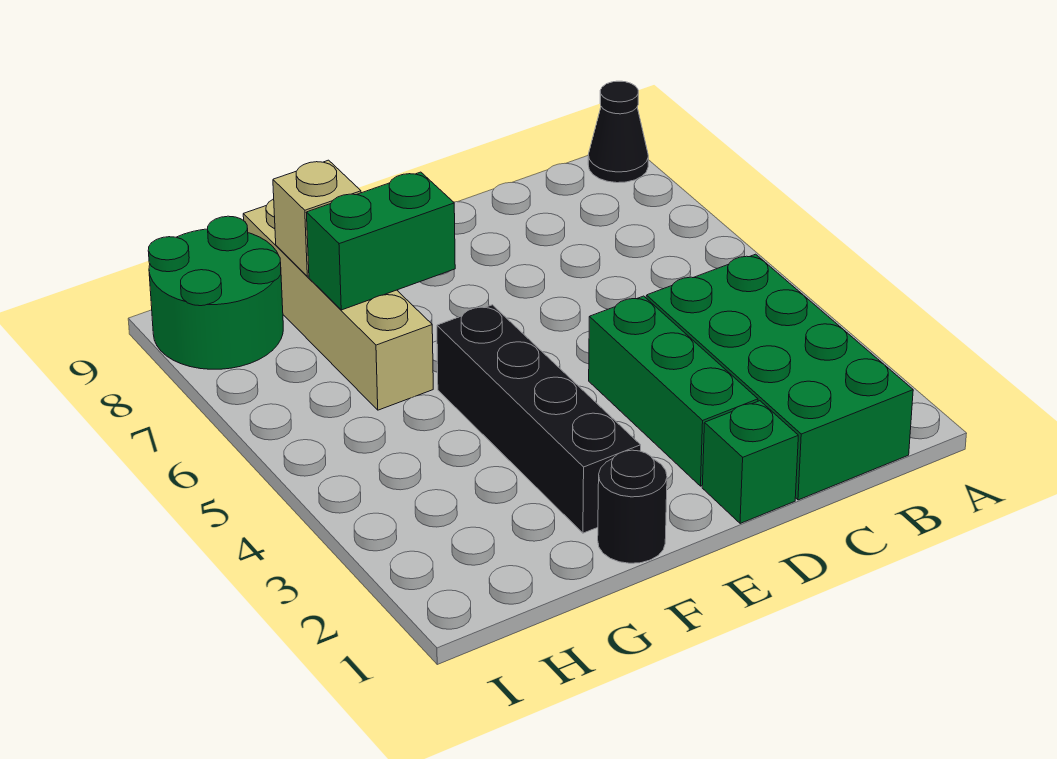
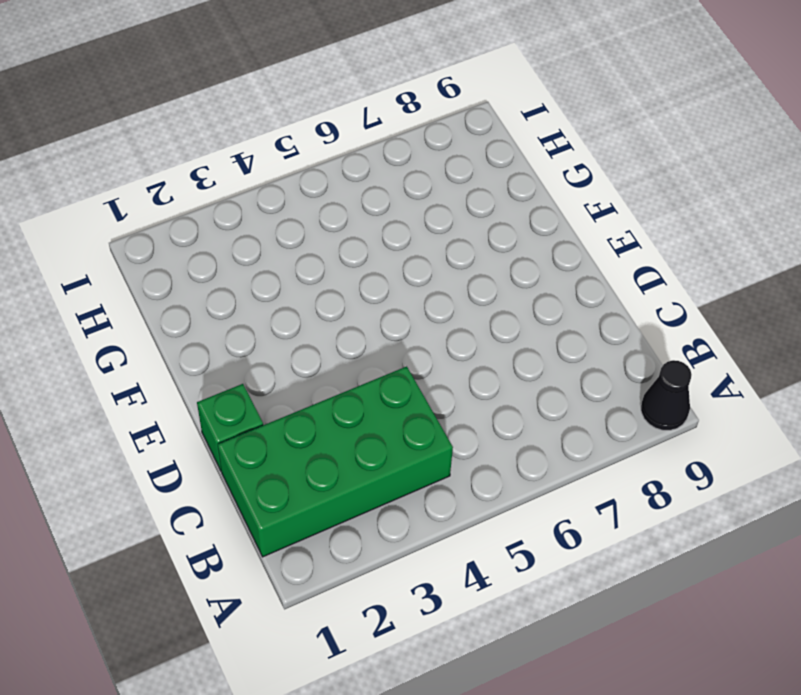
none -> green 1x3 brick [589,296,758,486]
none -> black 1x1 round brick [598,450,667,563]

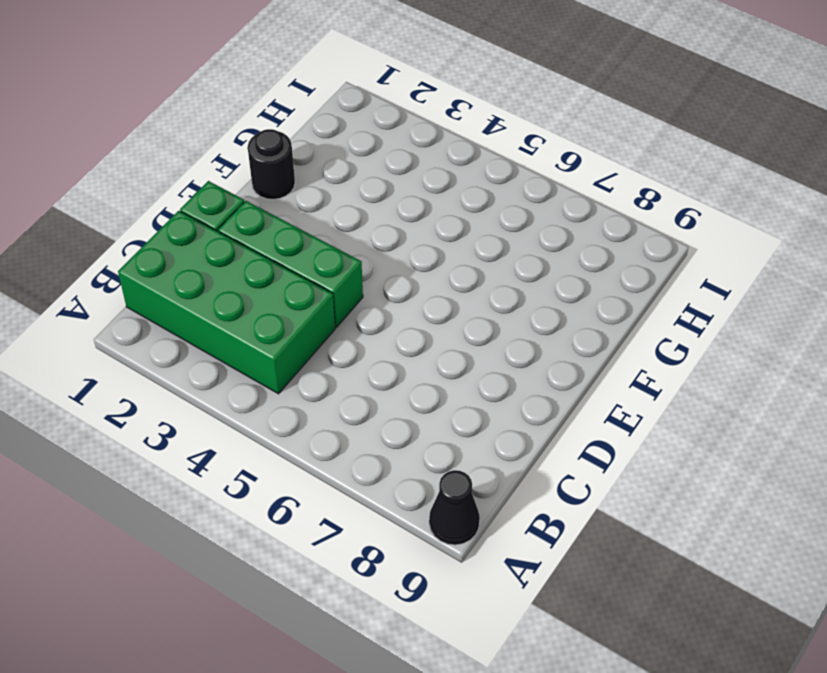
none -> black 1x4 brick [437,305,641,533]
none -> tan 1x4 brick [243,199,433,410]

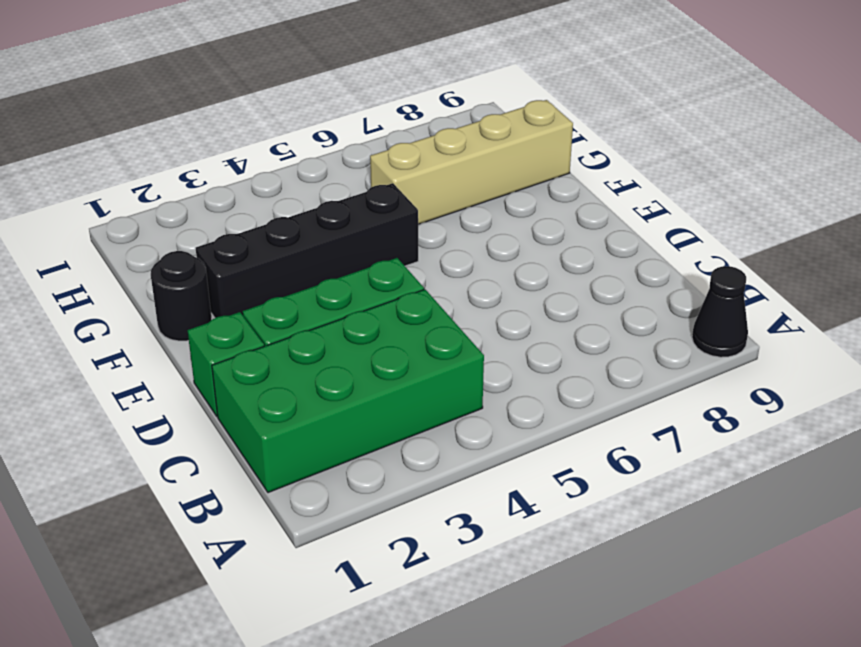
none -> green 2x2 round brick [148,216,283,369]
none -> green 1x2 brick [306,172,455,310]

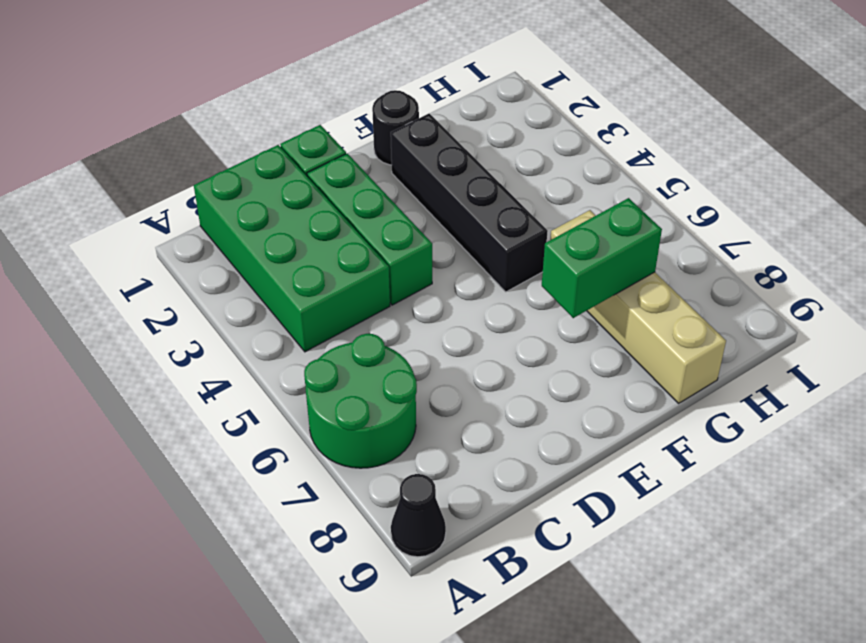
green 2x2 round brick [304,334,417,468] -> green 2x2 round brick moved to [148,216,283,369]
none -> tan 1x1 brick [273,160,361,276]

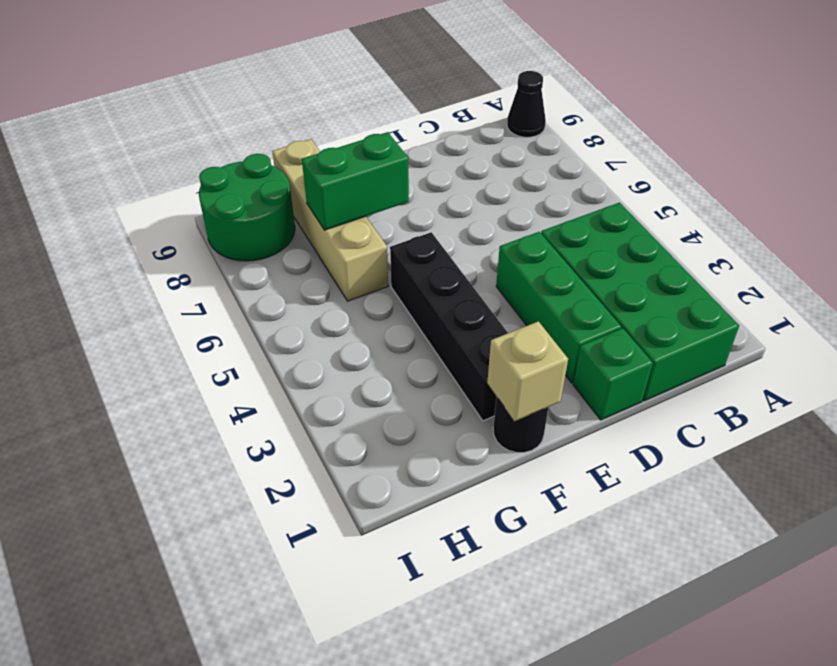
tan 1x1 brick [487,321,568,421] -> tan 1x1 brick moved to [273,160,361,276]

